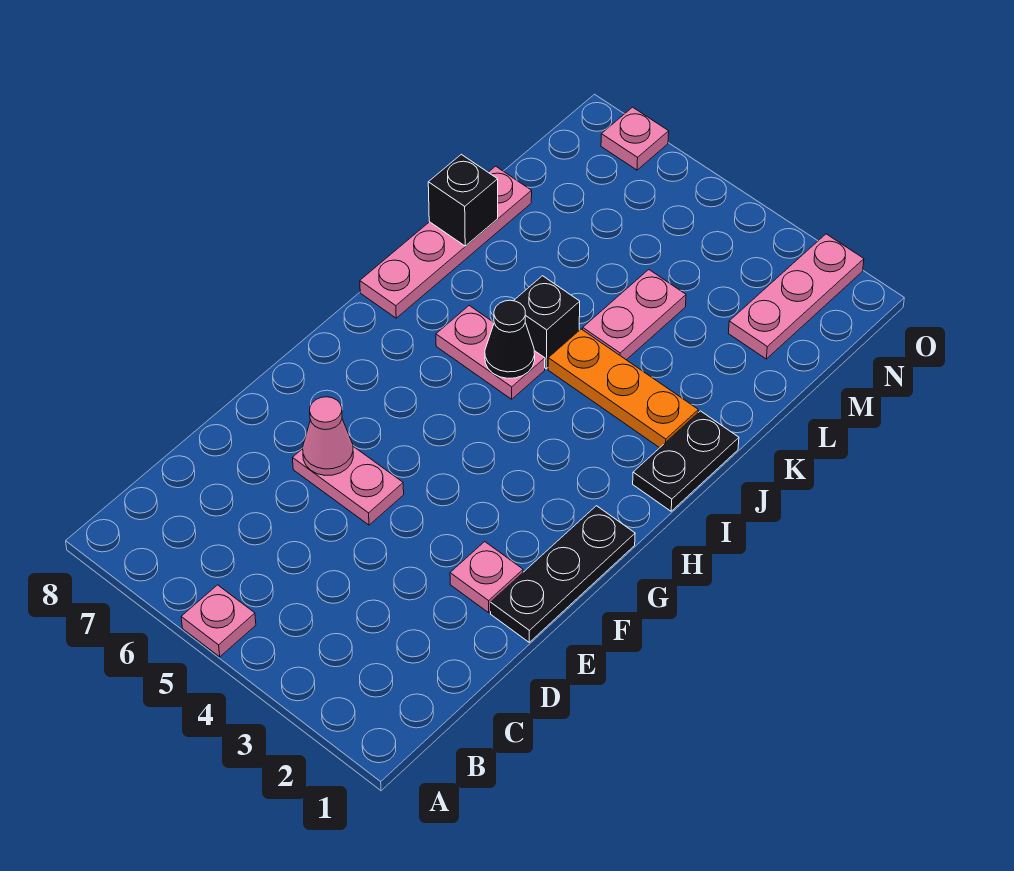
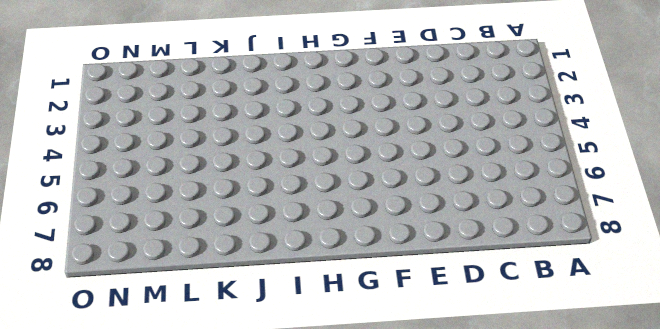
none -> pink 1x1 plate [181,585,256,657]
none -> black 1x3 plate [491,506,635,642]
none -> pink 1x1 plate [450,542,523,613]

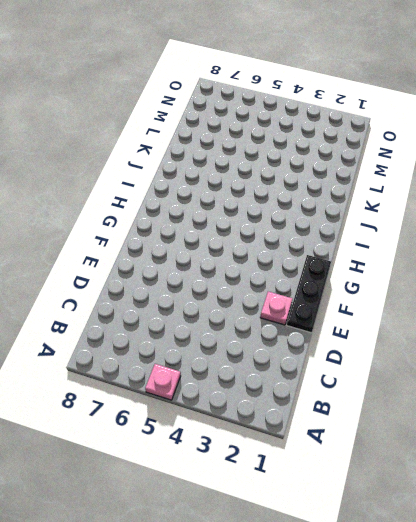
none -> pink 1x2 plate [293,446,404,525]
none -> black 1x2 plate [633,411,739,511]
none -> pink 1x2 plate [436,306,545,399]

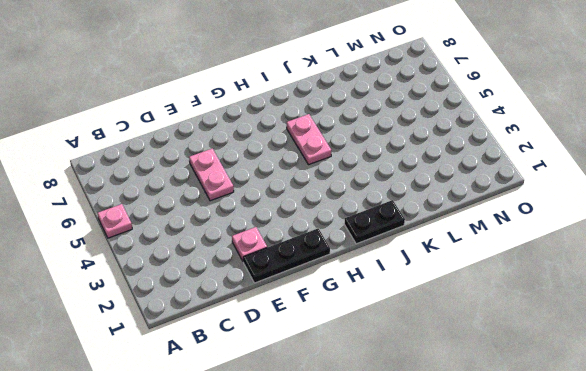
none -> pink 1x4 plate [360,166,532,318]
none -> orange 1x3 plate [548,329,698,448]
none -> black 1x1 brick [514,276,580,369]

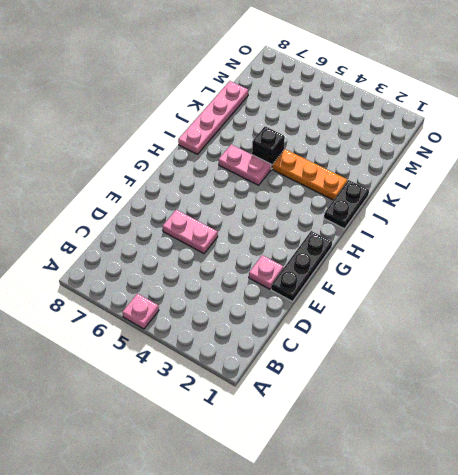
none -> pink 1x2 plate [583,270,686,360]
none -> pink 1x3 plate [728,234,864,359]
none -> pink 1x1 plate [601,107,669,170]

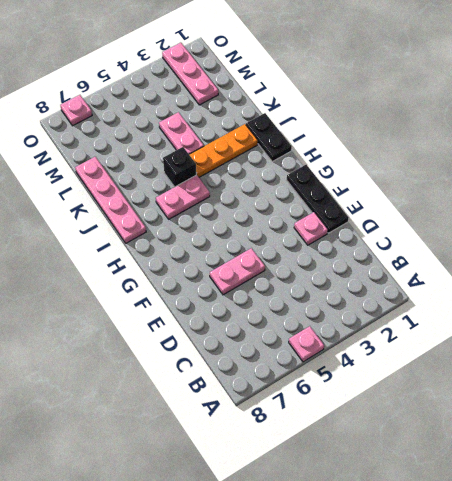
none -> pink 1x1 cone [303,397,353,475]
none -> black 1x1 cone [485,300,535,378]
none -> black 1x1 brick [428,154,498,246]

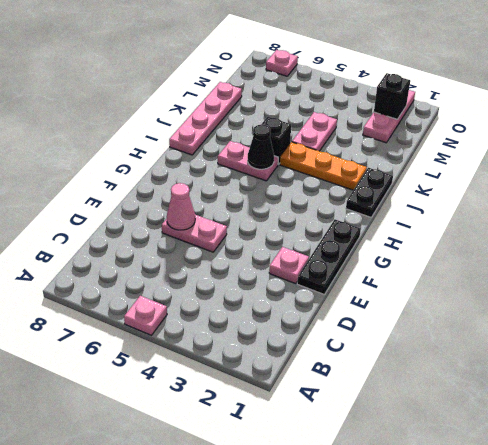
black 1x1 brick [374,73,410,119] -> black 1x1 brick moved to [428,154,498,246]

